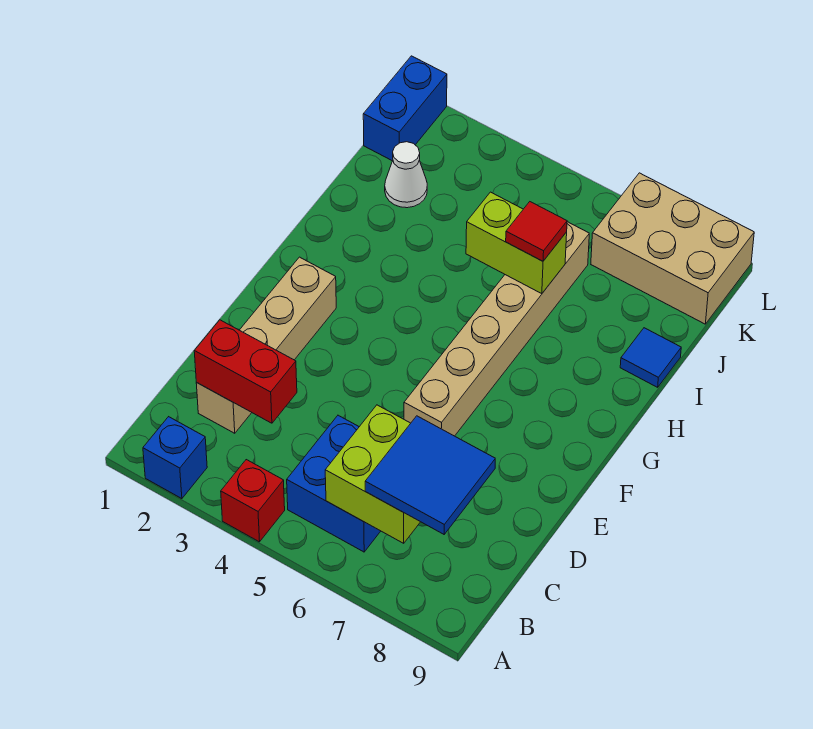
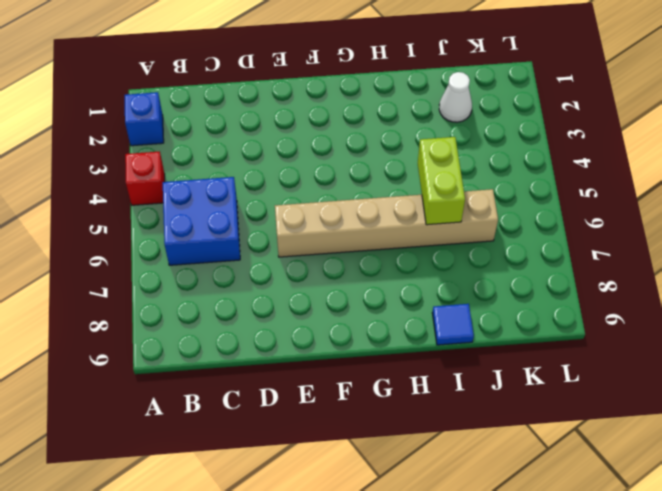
none -> tan 1x4 brick [196,257,336,433]
none -> blue 1x2 brick [363,56,447,161]
none -> tan 2x3 brick [591,173,754,324]

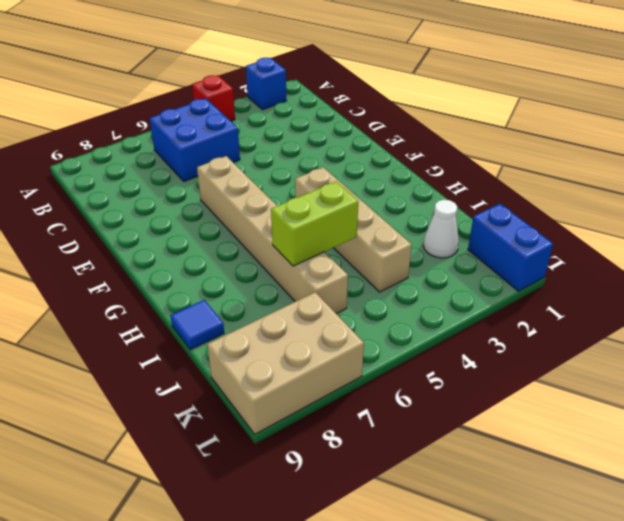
tan 1x4 brick [295,167,412,292] -> tan 1x4 brick moved to [196,257,336,433]
none -> lime 2x2 brick [325,405,420,543]
none -> red 1x2 brick [194,320,297,423]
none -> blue 2x2 tile [365,416,495,534]

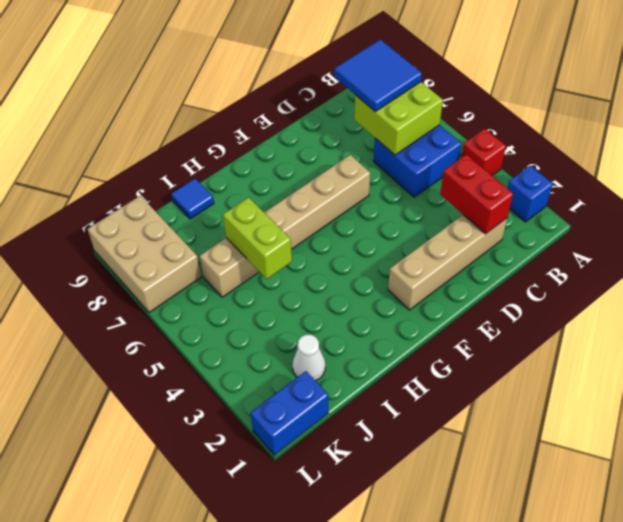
none -> red 1x1 tile [506,202,567,261]

